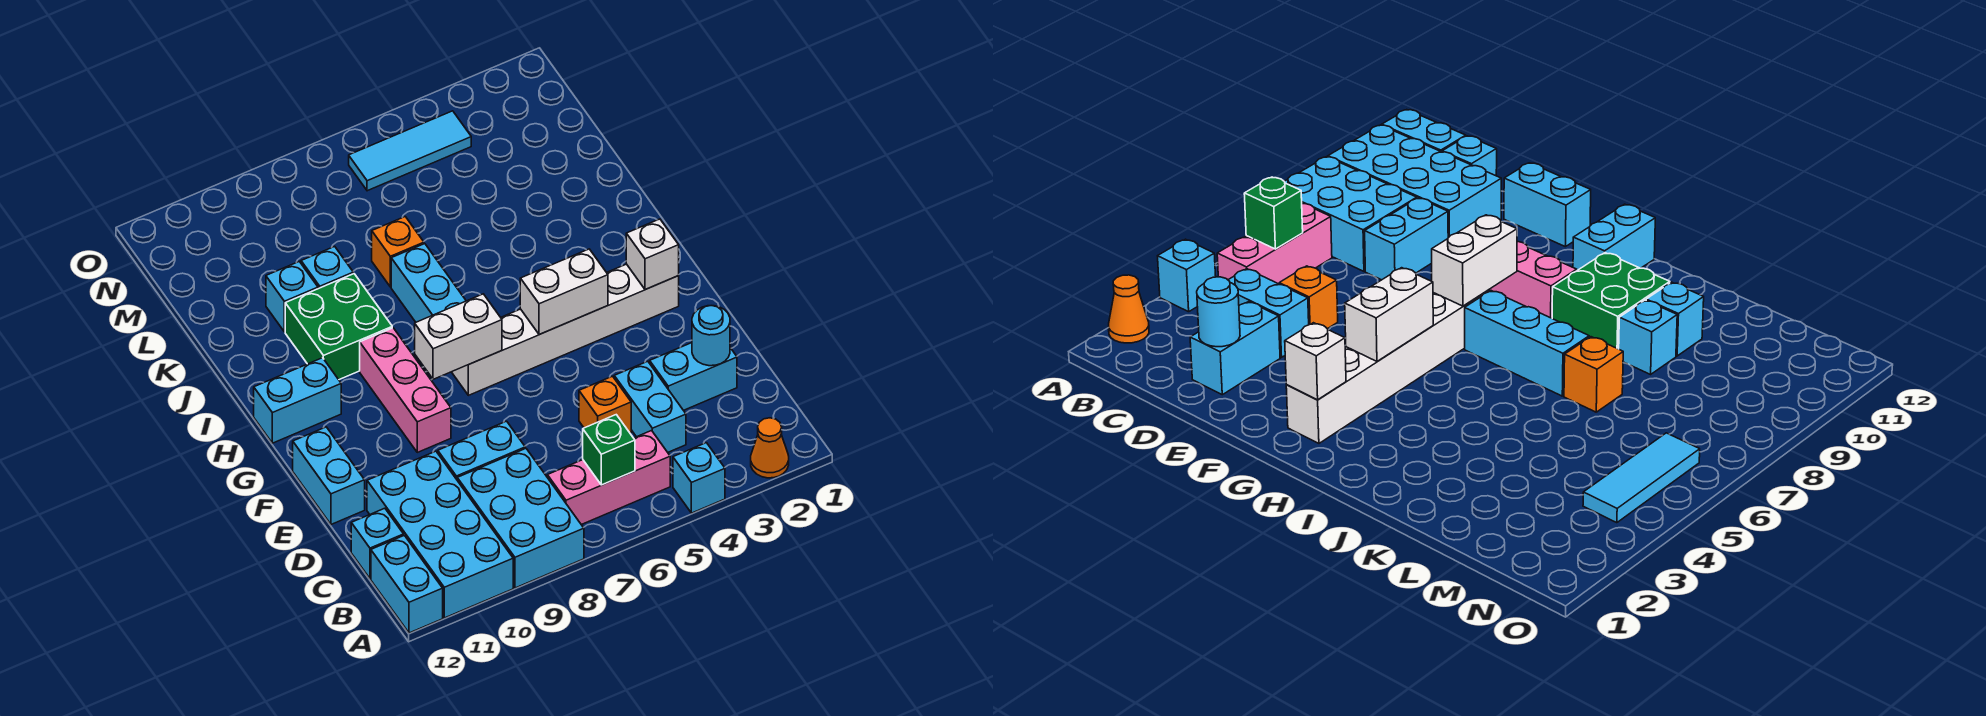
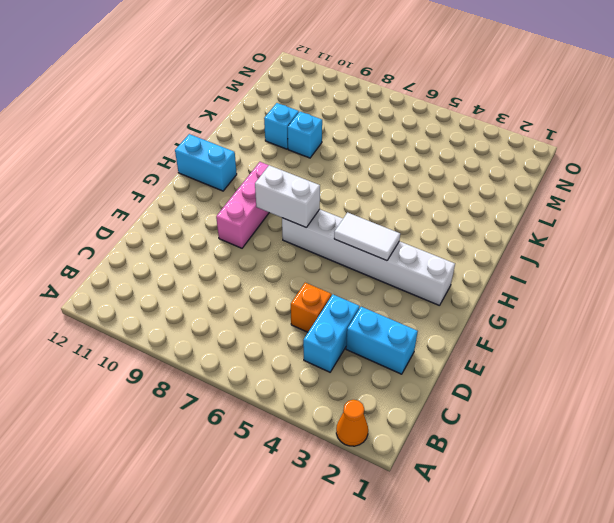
white 1x2 tile [334,213,400,261] -> white 1x2 brick [520,249,608,335]
none -> cyan 1x1 brick [673,443,725,513]
none -> cyan 2x3 brick [457,448,584,588]
none -> cyan 2x4 brick [367,451,513,618]

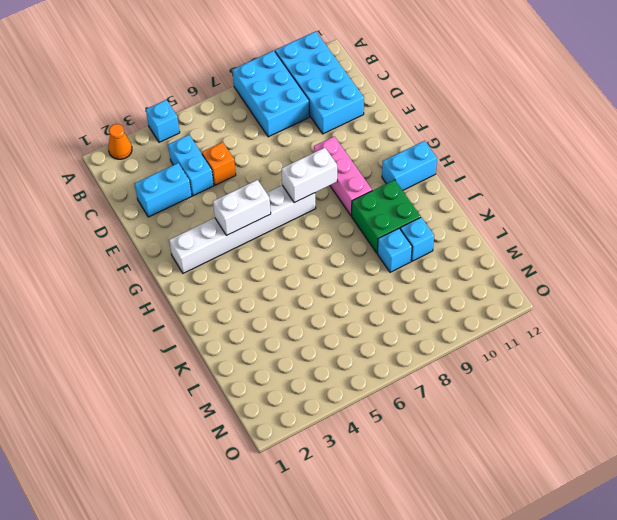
none -> cyan 1x2 brick [371,535,443,633]
none -> pink 1x3 brick [547,431,670,525]
none -> cyan 1x1 brick [351,508,404,579]

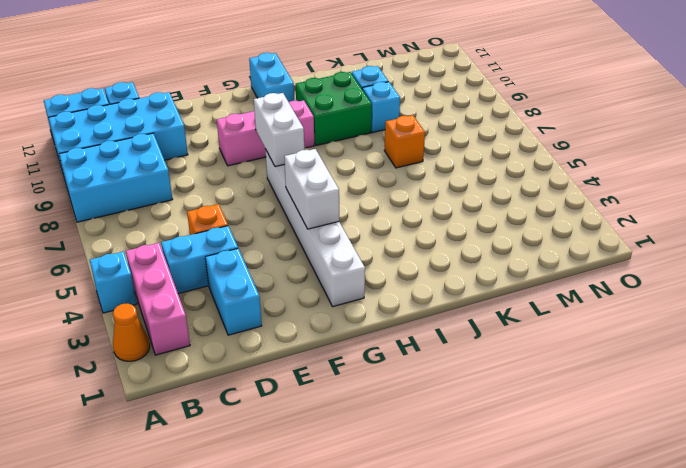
pink 1x3 brick [126,243,190,355] -> pink 1x3 brick moved to [547,431,670,525]
none -> cyan 1x2 brick [438,421,525,479]
none -> cyan 1x2 brick [293,427,365,524]
none -> cyan 1x3 brick [391,244,466,322]

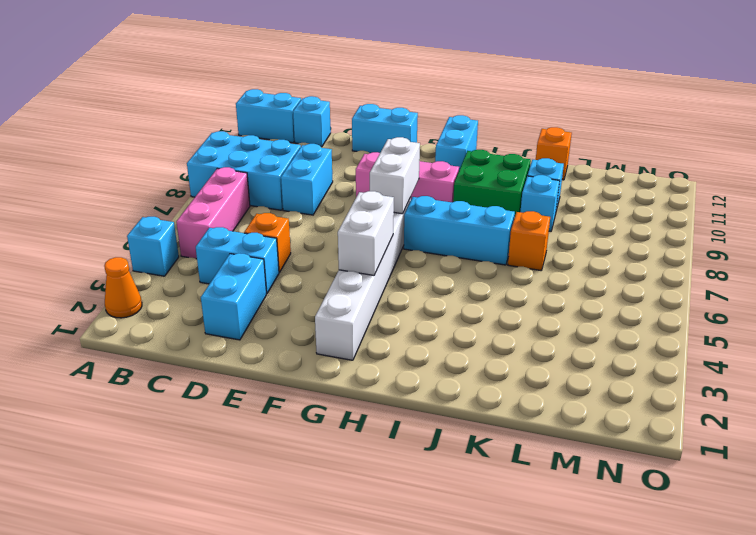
orange 1x1 brick [536,127,572,180] -> none
none -> cyan 2x4 brick [367,451,513,618]
none -> cyan 1x3 tile [349,111,471,191]
none -> green 1x1 brick [583,415,635,485]

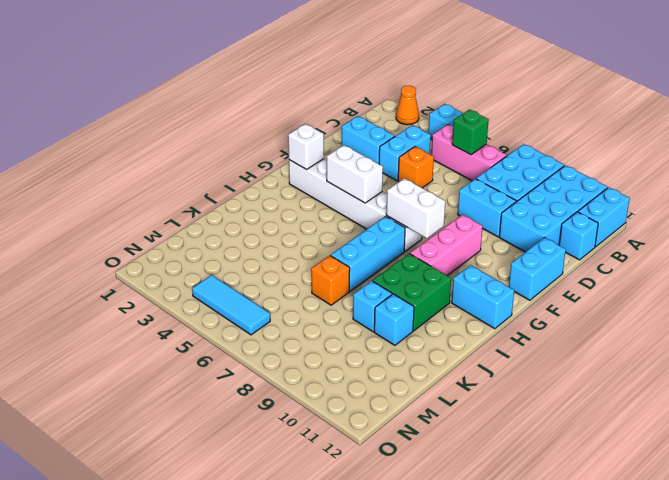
none -> cyan 1x1 round brick [692,306,730,366]

